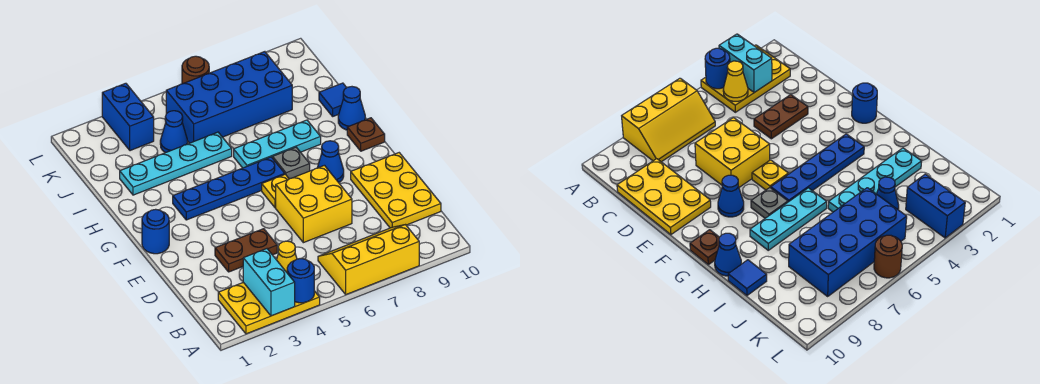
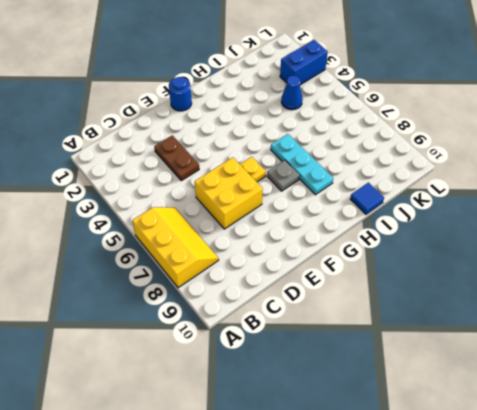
none -> yellow 2x3 plate [218,282,320,334]
none -> yellow 2x3 plate [351,153,441,228]
none -> blue 1x1 cone [317,141,344,183]

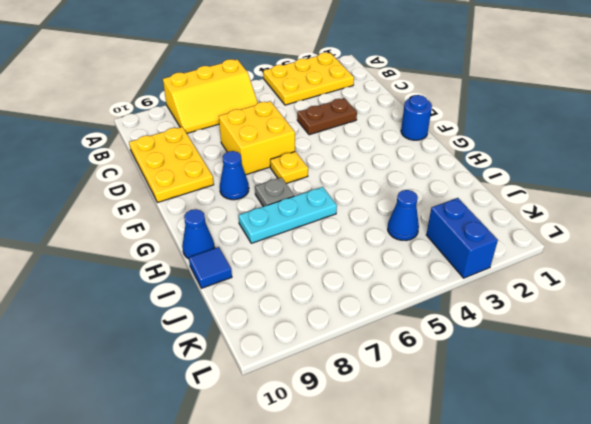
none -> blue 1x4 plate [173,157,285,220]
none -> brown 1x1 plate [347,118,385,151]
none -> cyan 1x4 plate [120,132,232,195]

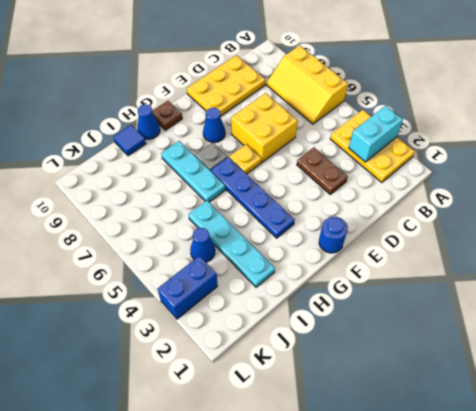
none -> blue 2x4 brick [166,52,292,143]
none -> brown 1x1 round brick [182,56,209,84]
none -> blue 1x1 round brick [287,259,314,303]

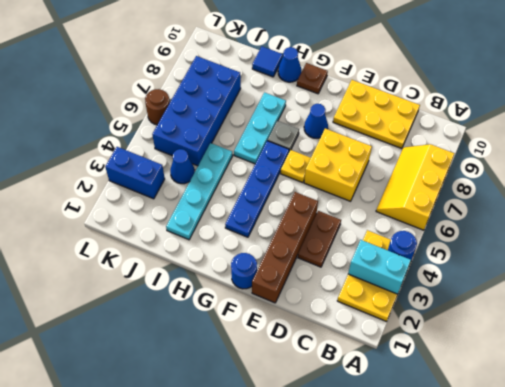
brown 1x4 brick [252,192,318,303] -> none
none -> yellow 1x1 cone [277,241,297,272]

